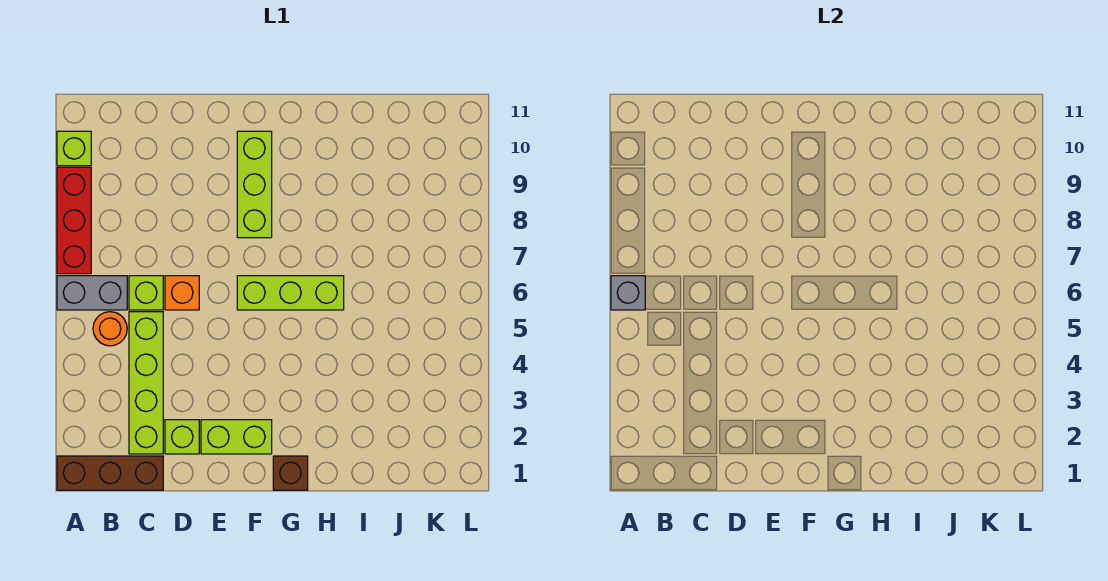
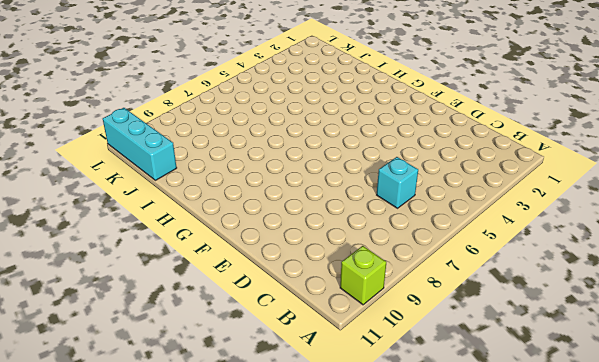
cyan 1x1 brick [377,157,418,208] -> lime 1x1 brick [129,276,163,310]
cyan 1x3 brick [103,108,177,180] -> none
none -> brown 1x3 brick [57,456,163,490]
none -> grey 1x2 brick [57,276,127,310]
none -> red 1x3 brick [57,167,91,274]

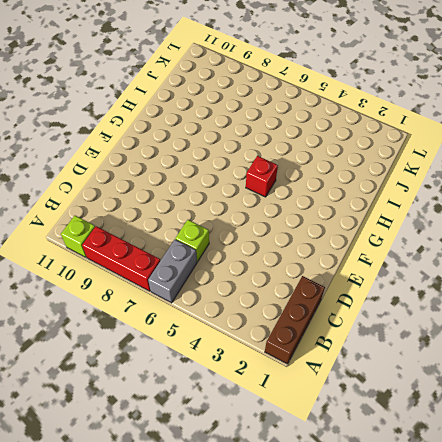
red 1x1 brick [246,156,278,197] -> none
none -> orange 1x1 round brick [93,312,127,346]
none -> lime 1x4 brick [129,312,163,454]
none -> lime 1x1 brick [165,420,199,454]

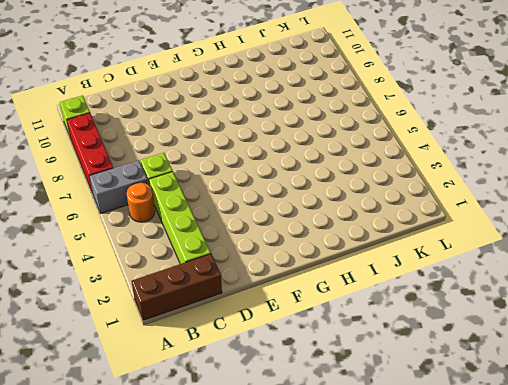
none -> lime 1x1 brick [165,420,199,454]
none -> orange 1x1 brick [165,276,199,310]
none -> lime 1x2 brick [201,420,272,454]

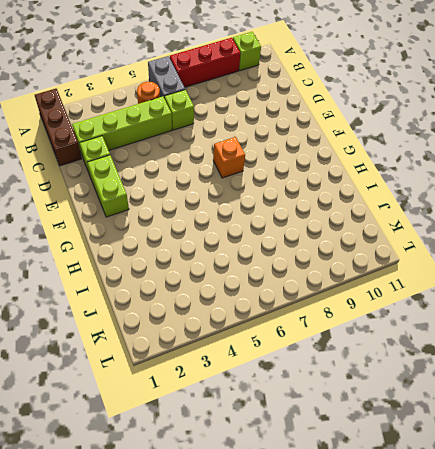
orange 1x1 brick [213,137,245,178] -> orange 1x1 brick moved to [165,276,199,310]
none -> lime 1x3 brick [237,276,344,310]
none -> lime 1x3 brick [237,131,272,238]
none -> brown 1x1 brick [273,456,308,490]

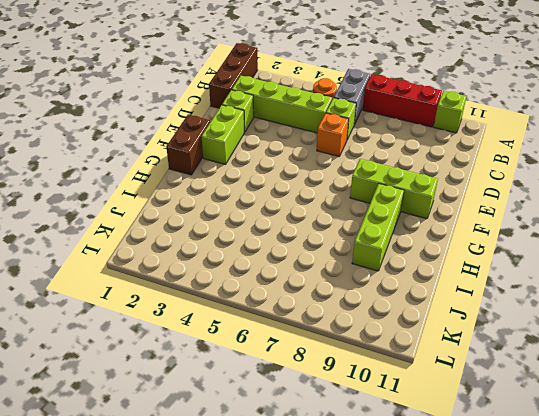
brown 1x2 brick [166,115,210,175] -> brown 1x1 brick [273,456,308,490]
lime 1x3 brick [352,184,404,271] -> lime 1x3 brick moved to [237,276,344,310]
none -> grey 1x1 brick [611,276,645,310]

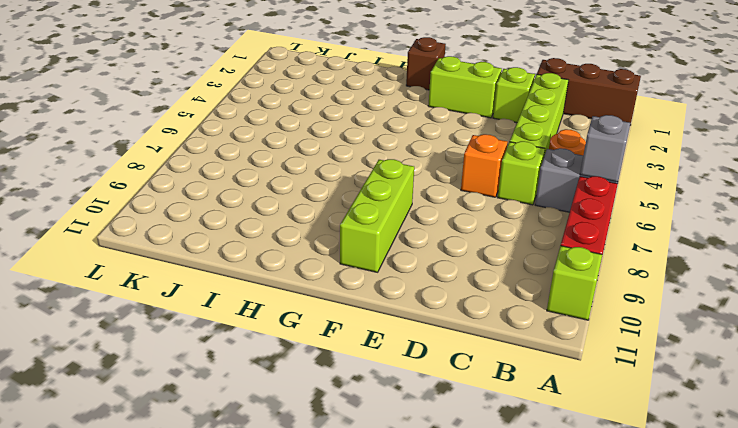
none -> lime 1x3 brick [237,276,344,310]

